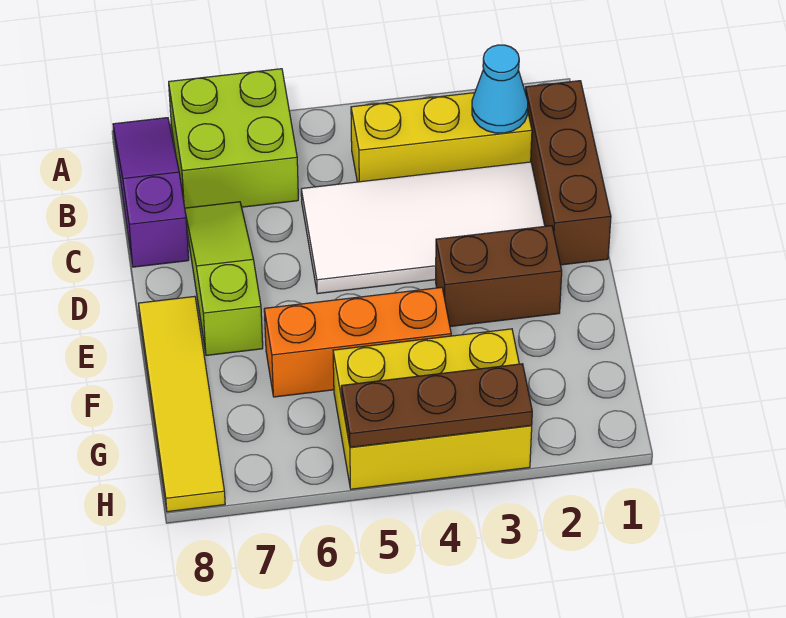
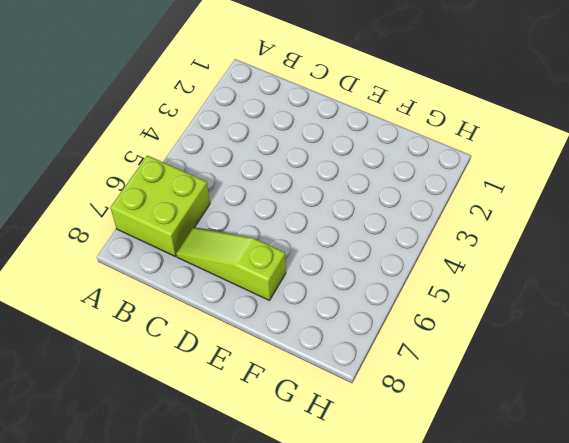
none -> purple 1x3 slope [113,118,189,267]
none -> brown 1x3 brick [525,81,611,265]
none -> yellow 1x3 brick [351,93,532,182]

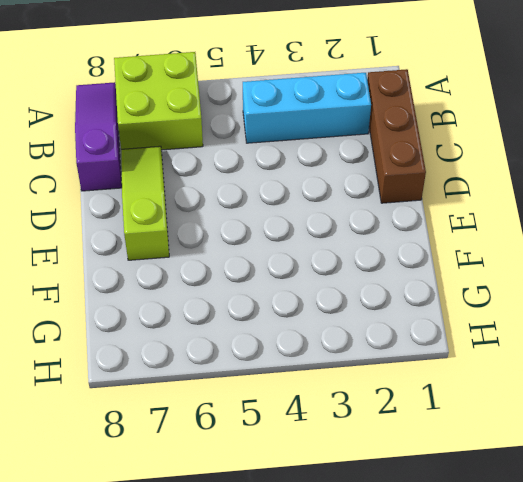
cyan 1x3 brick [243,73,371,143] -> yellow 1x3 brick [351,93,532,182]
none -> white 2x4 tile [301,162,545,294]
none -> brown 1x2 brick [436,226,562,327]
none -> yellow 1x4 tile [139,296,225,512]

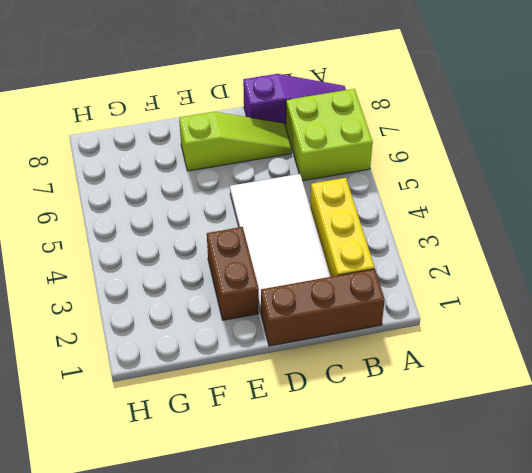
none -> yellow 1x4 tile [139,296,225,512]
none -> orange 1x3 brick [264,287,451,397]
none -> yellow 2x3 brick [333,329,532,489]

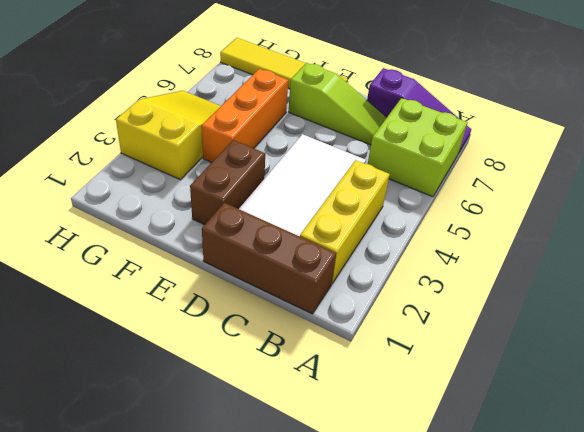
yellow 2x3 slope [116,91,221,180] -> yellow 2x3 brick [333,329,532,489]
none -> cyan 1x1 cone [472,45,528,133]
none -> brown 1x3 plate [341,364,532,447]

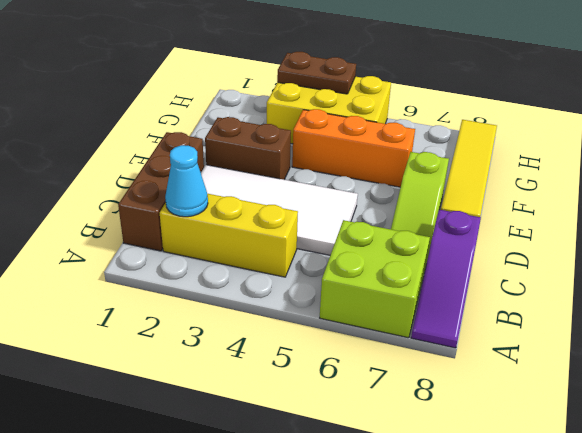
brown 1x2 plate [277,52,356,94] -> brown 1x3 plate [341,364,532,447]

